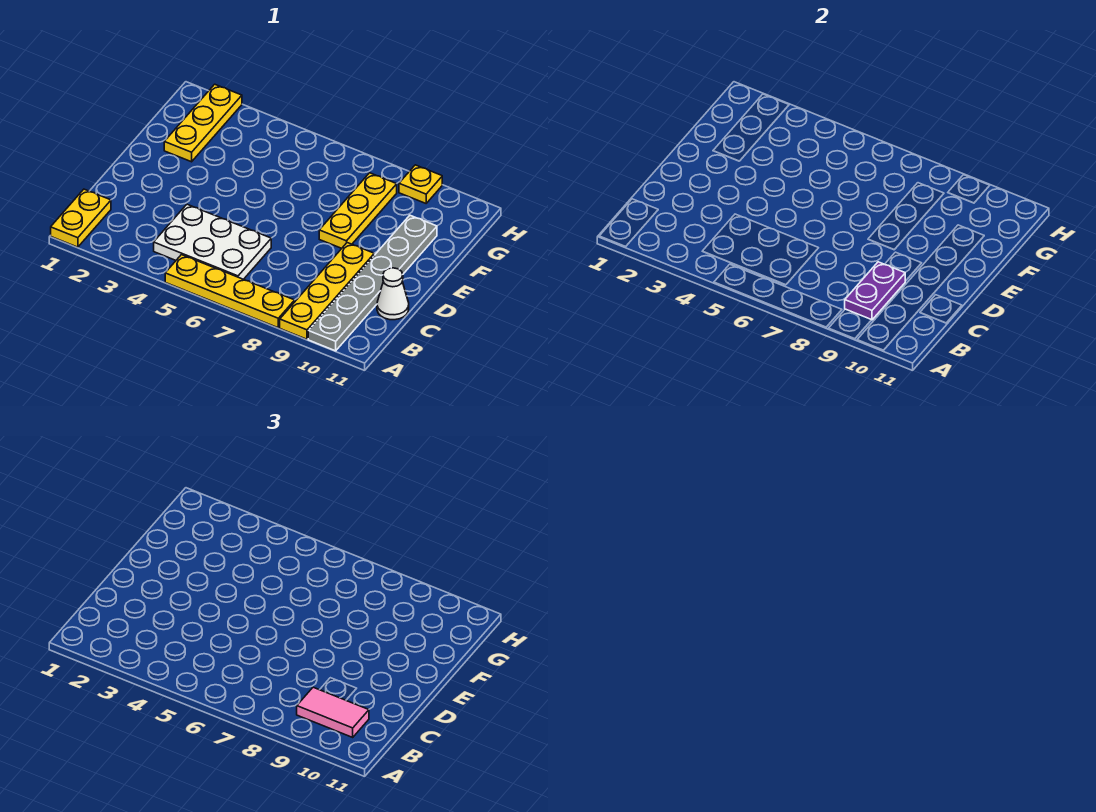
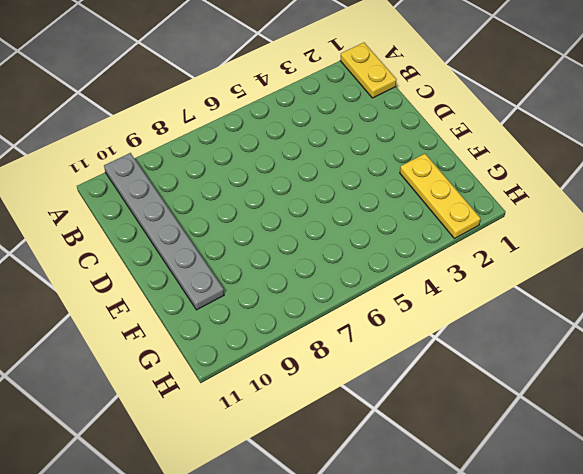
none -> yellow 1x4 plate [165,255,295,328]
none -> yellow 1x4 plate [280,243,374,339]

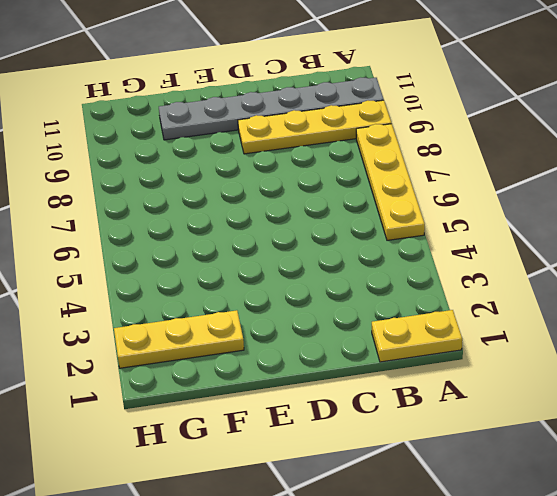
none -> white 2x3 plate [154,204,271,279]
none -> white 1x1 cone [377,268,409,320]

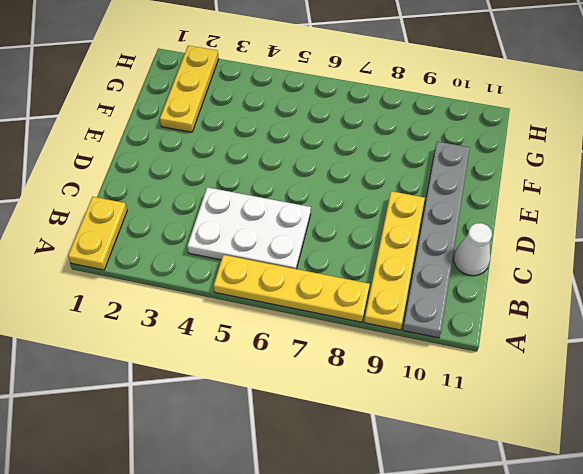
none -> yellow 1x3 plate [319,173,397,248]
none -> yellow 1x1 plate [399,165,442,203]

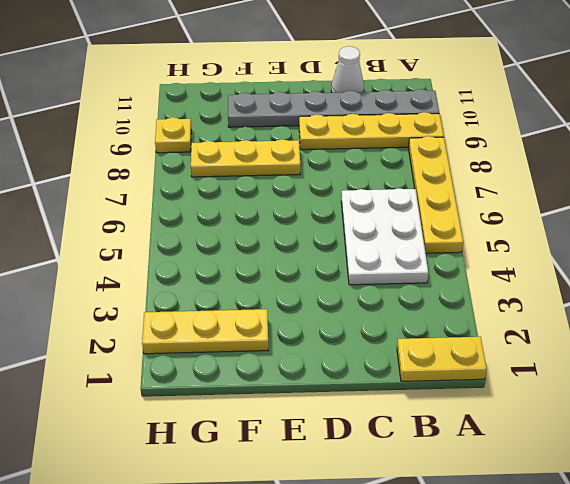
none -> purple 1x2 plate [845,262,905,320]
none -> pink 1x2 tile [297,687,369,737]

